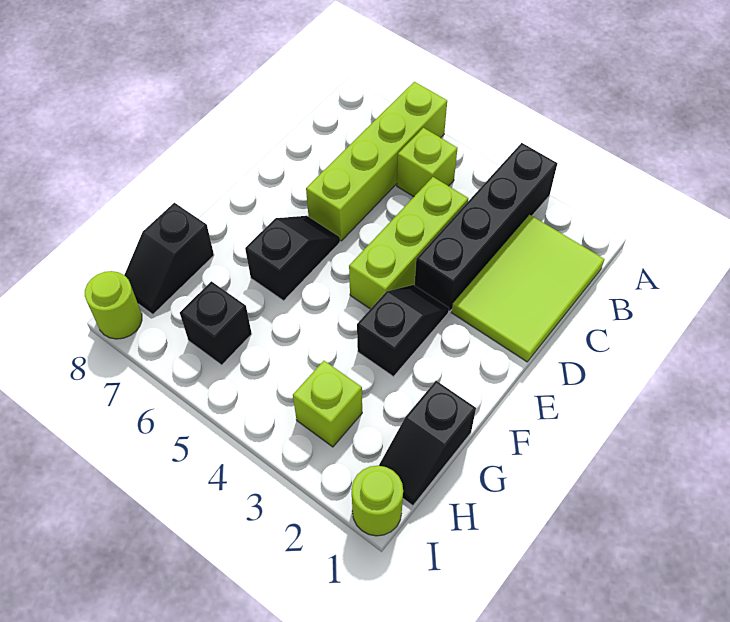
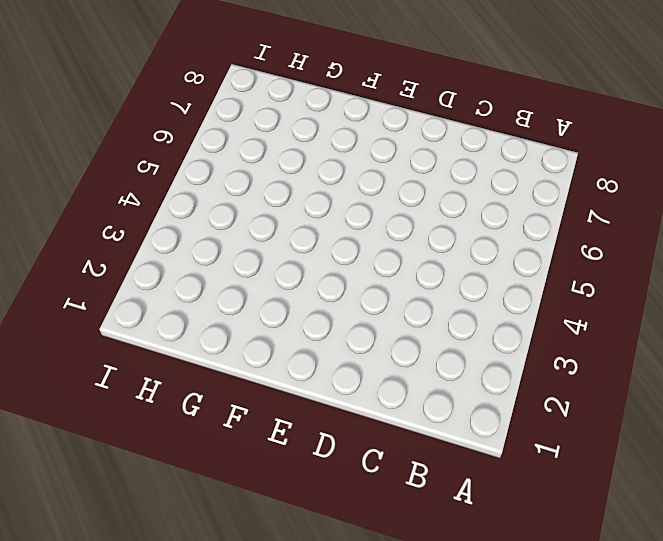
none -> black 1x4 brick [415,143,557,311]
none -> lime 1x4 brick [306,82,447,241]
none -> lime 2x3 tile [452,215,604,362]

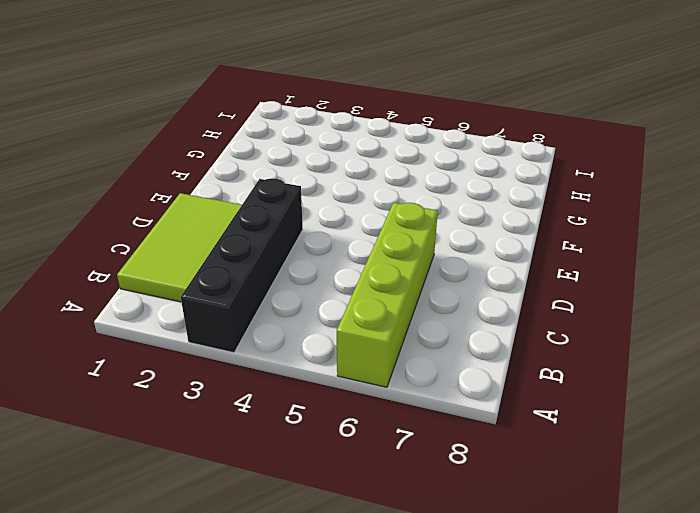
none -> lime 1x1 brick [397,128,458,197]
none -> lime 1x3 brick [349,177,468,309]
none -> black 1x2 slope [357,285,449,377]

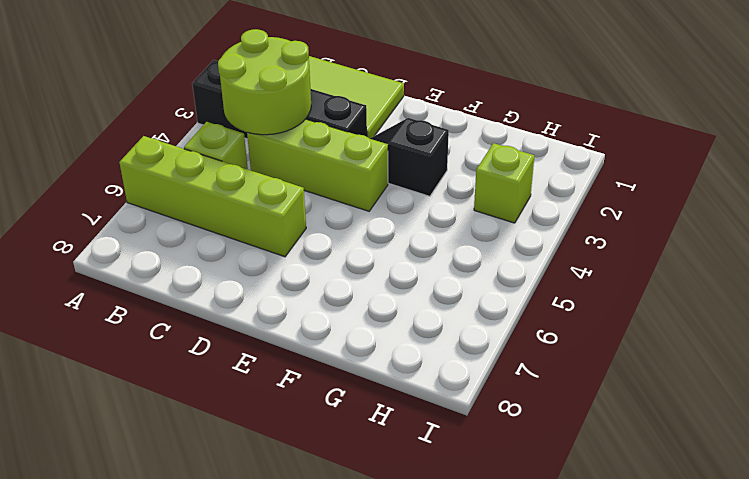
lime 2x2 round brick [218,29,311,135] -> none
none -> black 1x2 slope [245,216,340,301]
none -> black 1x2 slope [379,381,476,506]
none -> black 1x2 slope [125,203,214,315]

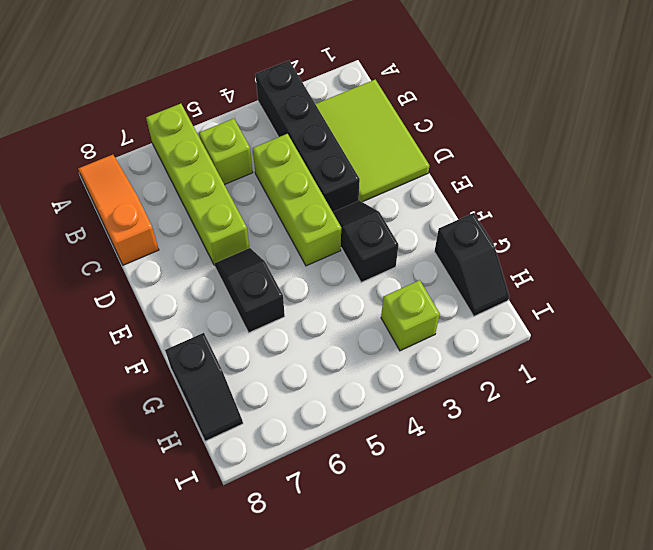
orange 1x3 slope [78,155,159,265] -> none
none -> black 1x1 brick [180,281,252,365]
none -> lime 1x1 round brick [351,466,403,536]
none -> lime 1x1 round brick [85,271,142,339]

